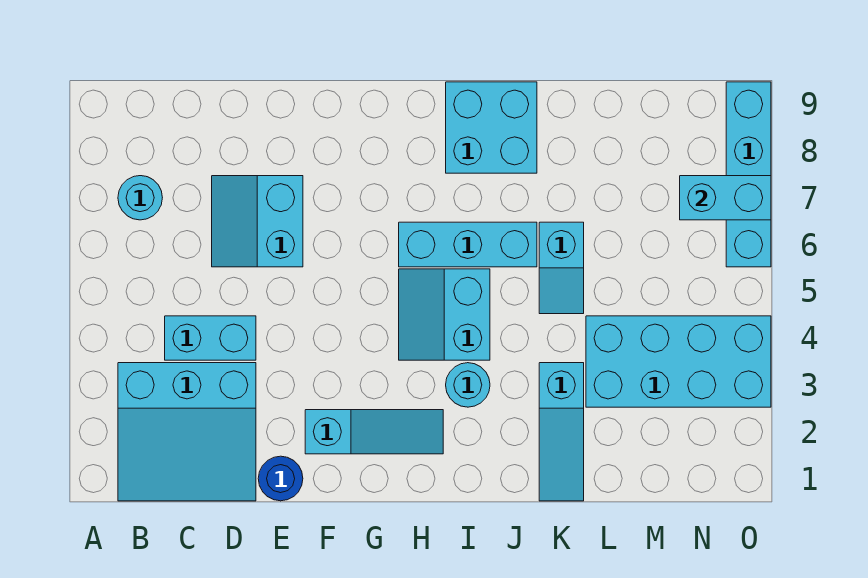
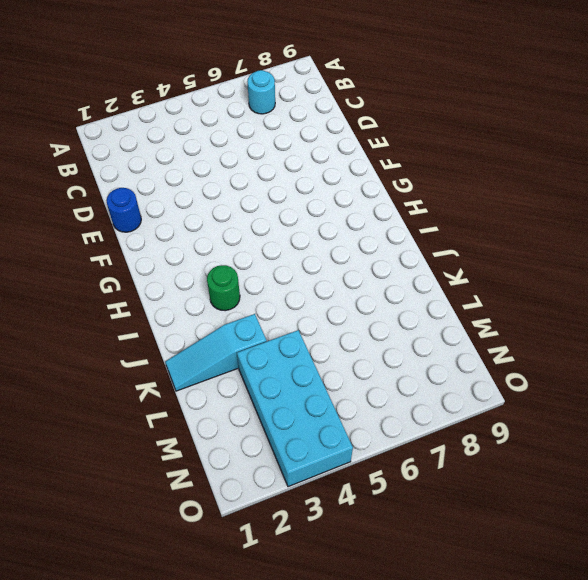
green 1x1 round brick [207,265,240,311] -> cyan 1x1 round brick [446,363,490,407]
none -> cyan 3x3 slope [118,363,256,501]
none -> cyan 1x2 brick [165,316,256,360]
none -> cyan 2x2 slope [212,176,303,267]

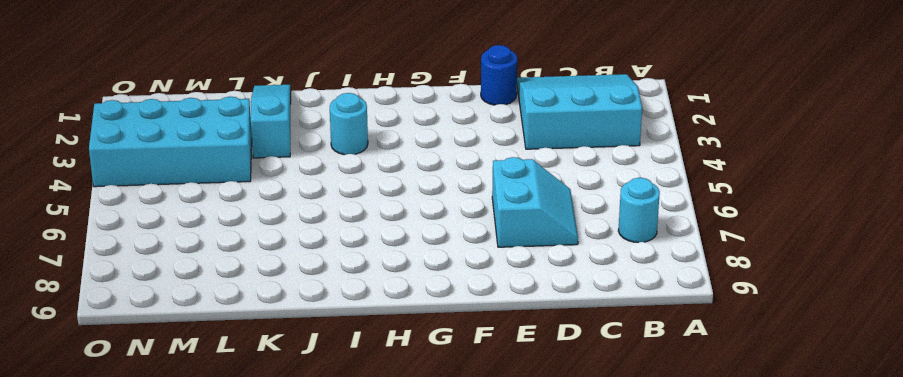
none -> cyan 1x2 brick [165,316,256,360]
none -> cyan 1x3 slope [305,410,443,454]
none -> cyan 2x2 slope [399,269,490,360]

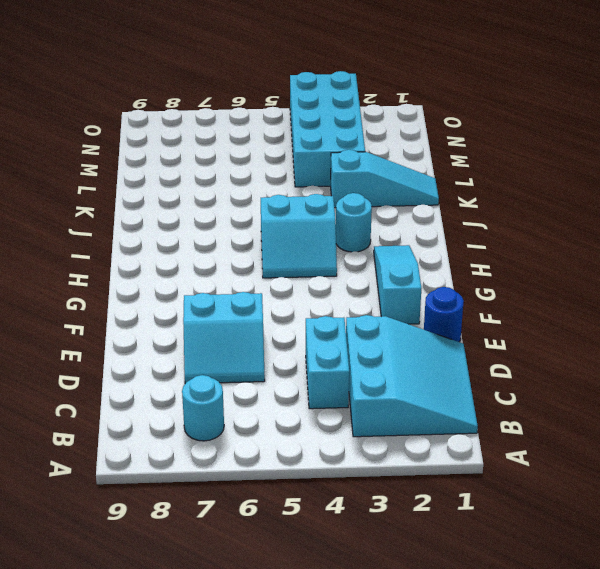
none -> cyan 1x3 brick [399,222,537,267]
none -> cyan 2x2 brick [446,82,537,173]
none -> cyan 1x2 slope [539,222,584,314]

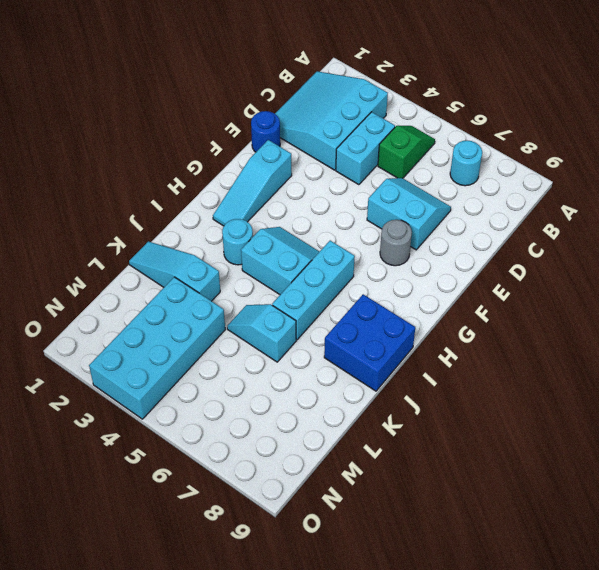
green 1x2 slope [378,126,435,178] -> none
grey 1x1 round brick [380,220,412,266] -> none
blue 2x2 brick [324,294,415,391] -> cyan 2x2 brick [446,82,537,173]
none -> cyan 1x4 brick [726,82,771,267]
none -> cyan 1x2 brick [680,176,771,220]

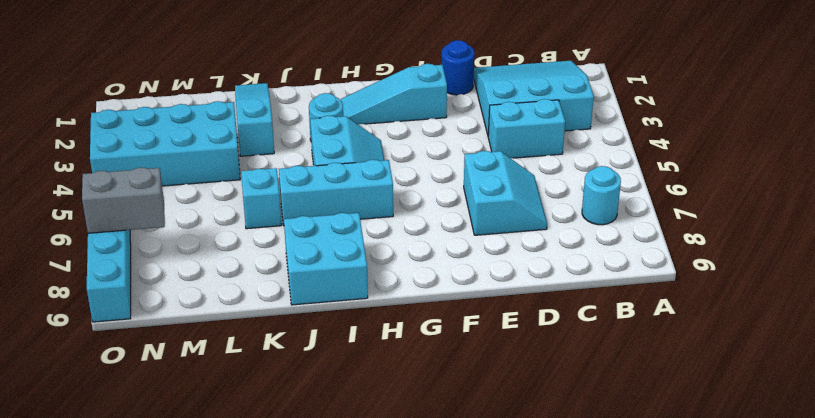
grey 1x2 brick [82,167,165,233] -> cyan 1x2 brick [680,176,771,220]

